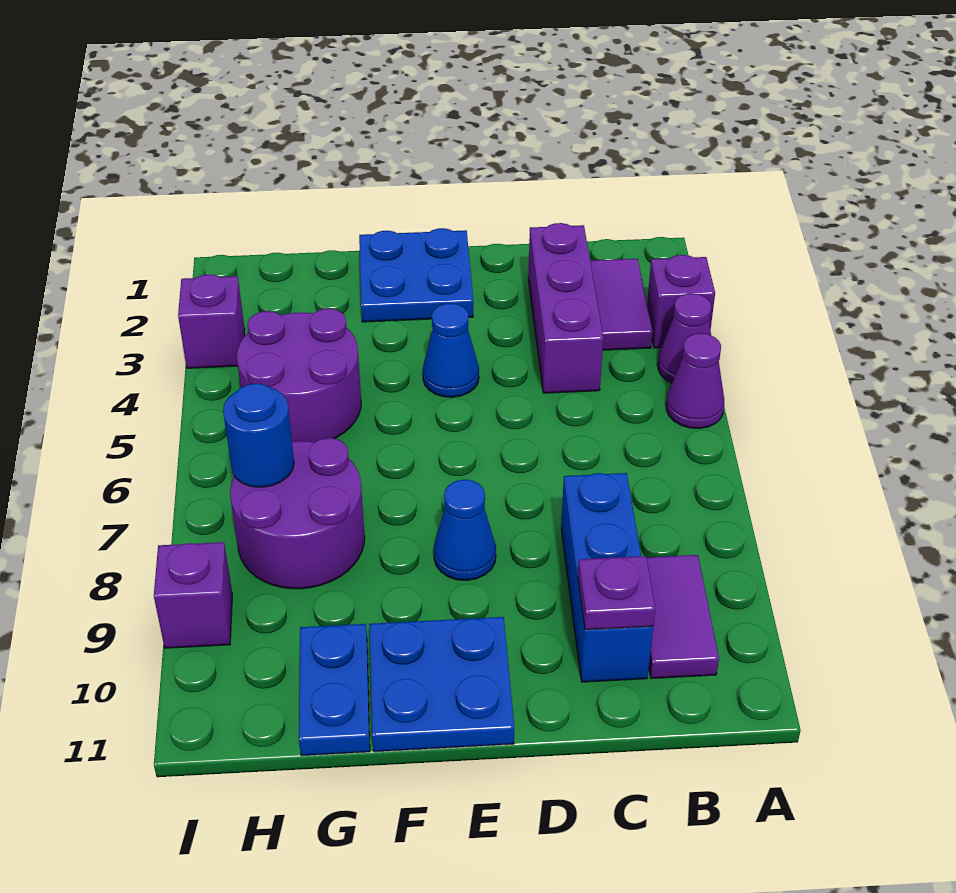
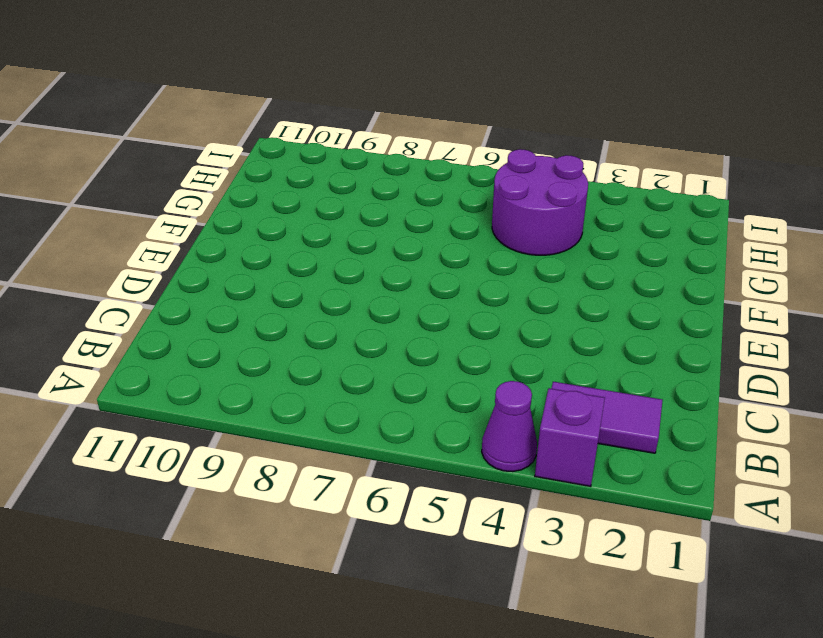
none -> purple 1x1 cone [666,333,724,429]
none -> purple 1x2 tile [647,555,719,678]
none -> purple 1x3 brick [528,223,603,393]

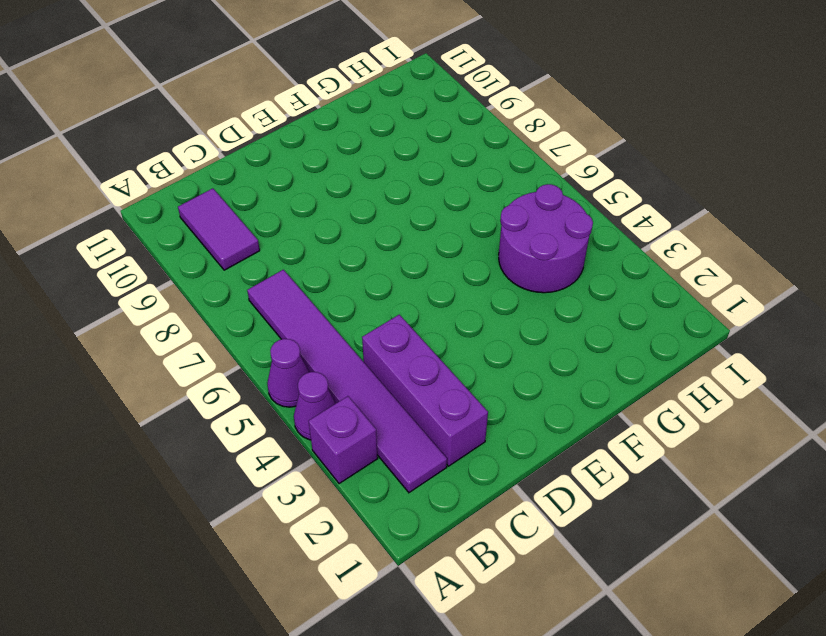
purple 1x6 tile [247,270,447,493] -> purple 1x2 tile [590,259,653,350]
none -> blue 1x3 brick [561,473,653,682]
none -> blue 2x2 plate [359,228,473,322]
none -> blue 1x1 cone [423,303,479,397]

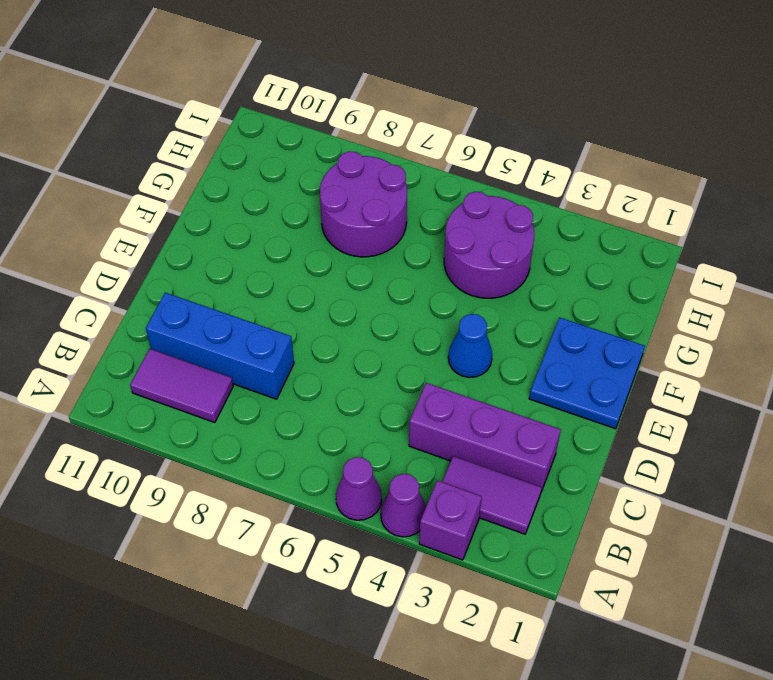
none -> blue 1x1 cone [434,480,496,580]
none -> blue 2x2 plate [369,617,514,752]
none -> blue 1x2 plate [299,624,370,756]

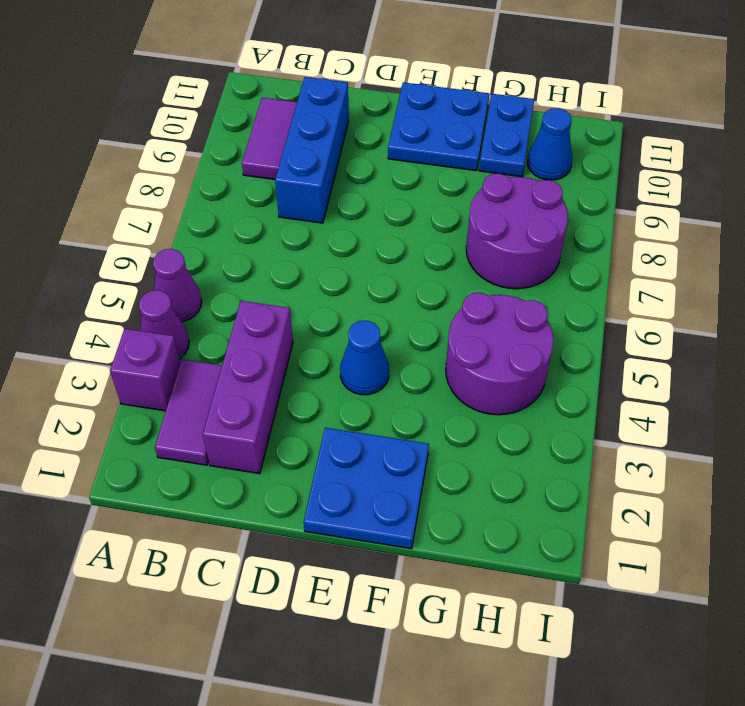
blue 1x1 cone [528,108,572,180] -> blue 1x1 cone moved to [434,480,496,580]
none -> purple 1x1 brick [178,275,245,368]
none -> purple 1x1 brick [154,542,232,648]
none -> purple 1x1 plate [578,556,655,630]

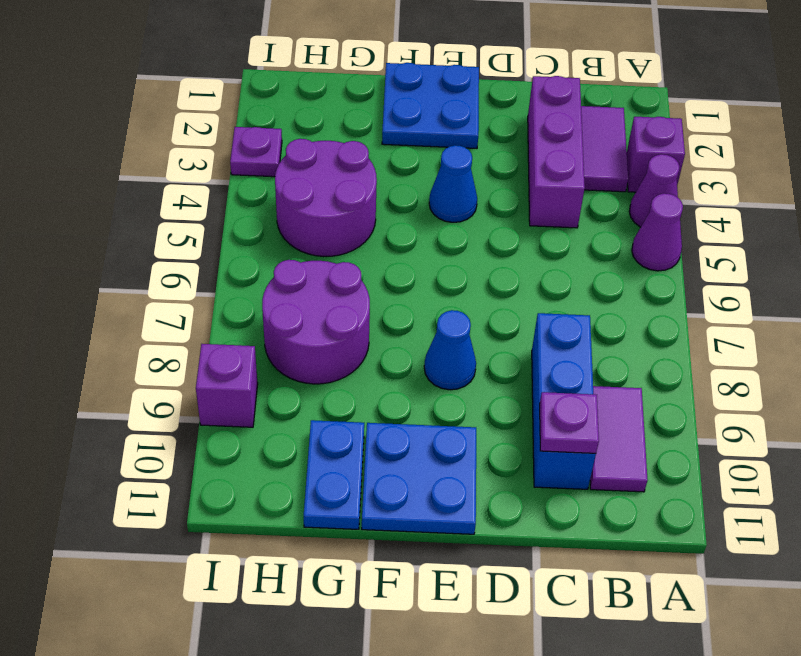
purple 1x1 plate [230,127,282,177] -> purple 1x1 brick [178,275,245,368]
none -> blue 1x1 round brick [223,384,294,487]

